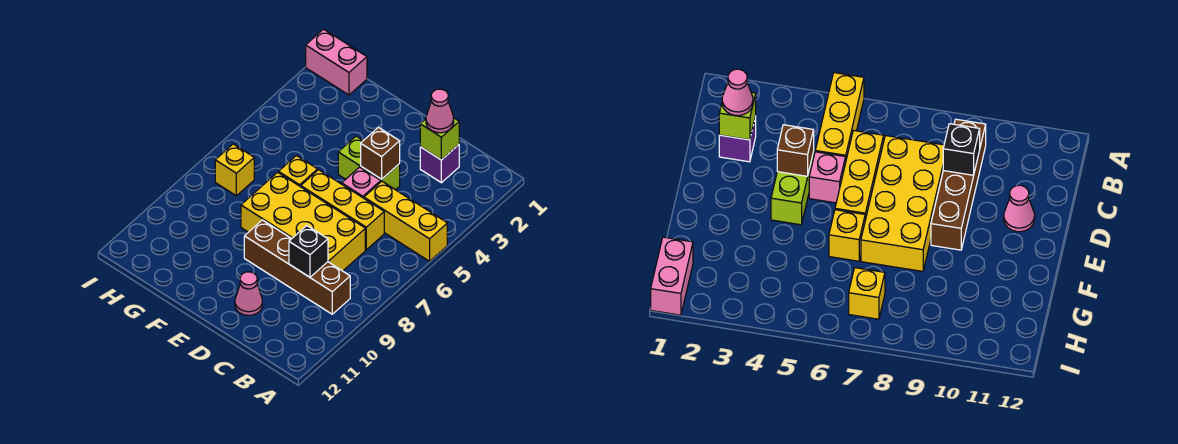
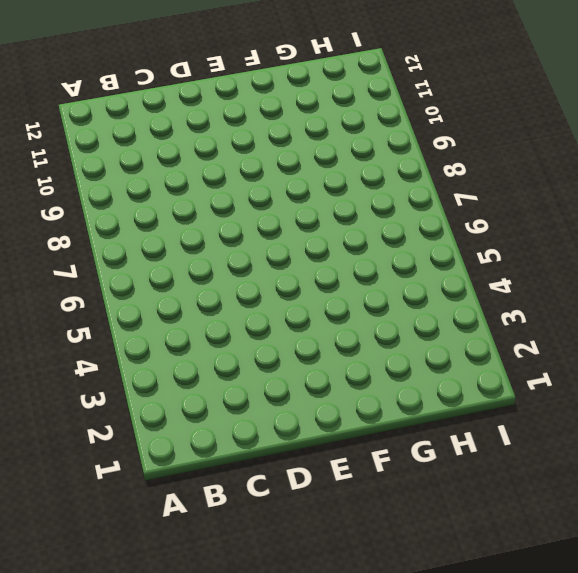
none -> yellow 1x3 brick [364,181,447,261]
none -> brown 1x4 brick [244,220,350,314]
none -> purple 1x1 brick [420,145,459,183]

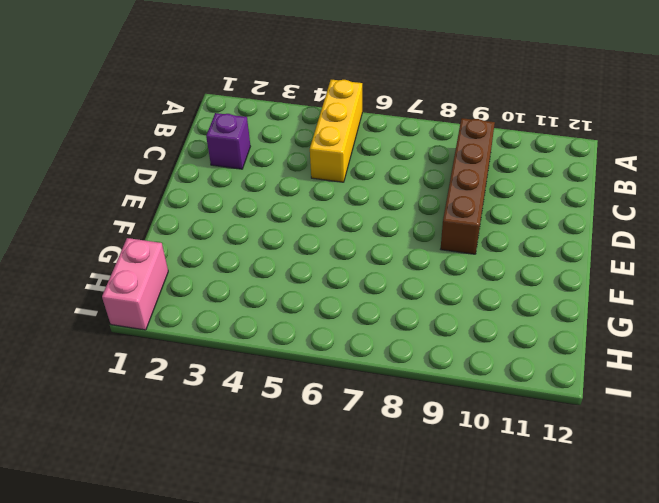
none -> yellow 1x3 brick [301,170,384,250]
none -> yellow 2x4 brick [241,172,365,271]
none -> lime 1x2 brick [338,136,400,190]

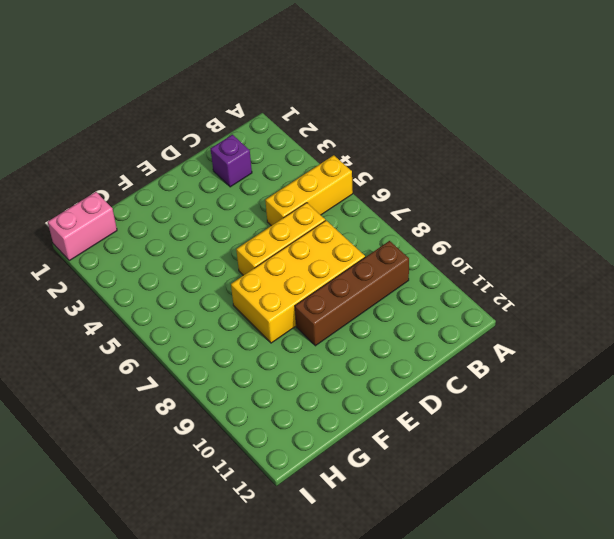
none -> lime 1x2 brick [338,136,400,190]
none -> pink 1x1 brick [342,167,381,198]
none -> pink 1x1 cone [235,272,262,315]

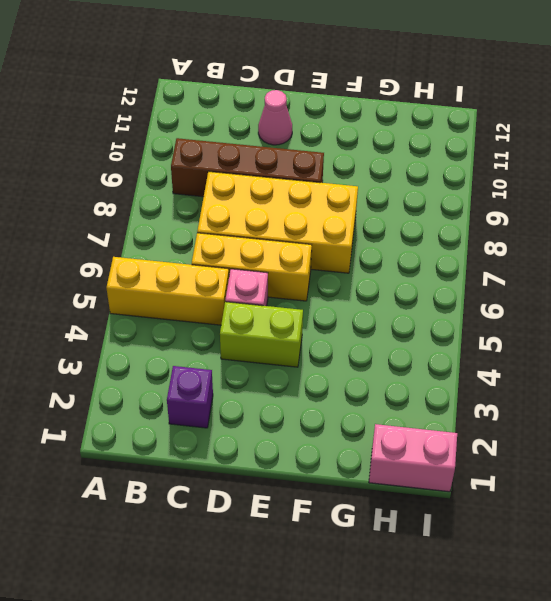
none -> yellow 1x1 brick [279,156,318,187]
none -> yellow 1x1 brick [215,144,254,196]
none -> lime 1x1 brick [420,118,459,160]

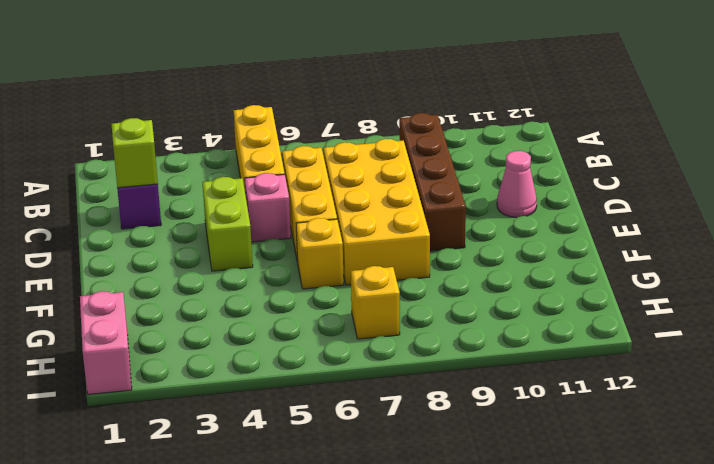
none -> black 1x1 brick [289,226,328,277]
none -> brown 1x1 brick [361,127,400,179]
none -> pink 1x1 cone [426,89,454,133]

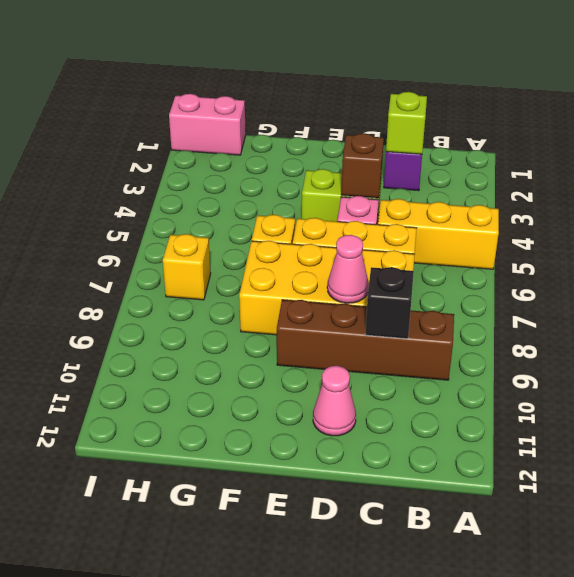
pink 1x1 cone [327,235,369,303] -> pink 1x1 cone moved to [426,89,454,133]

